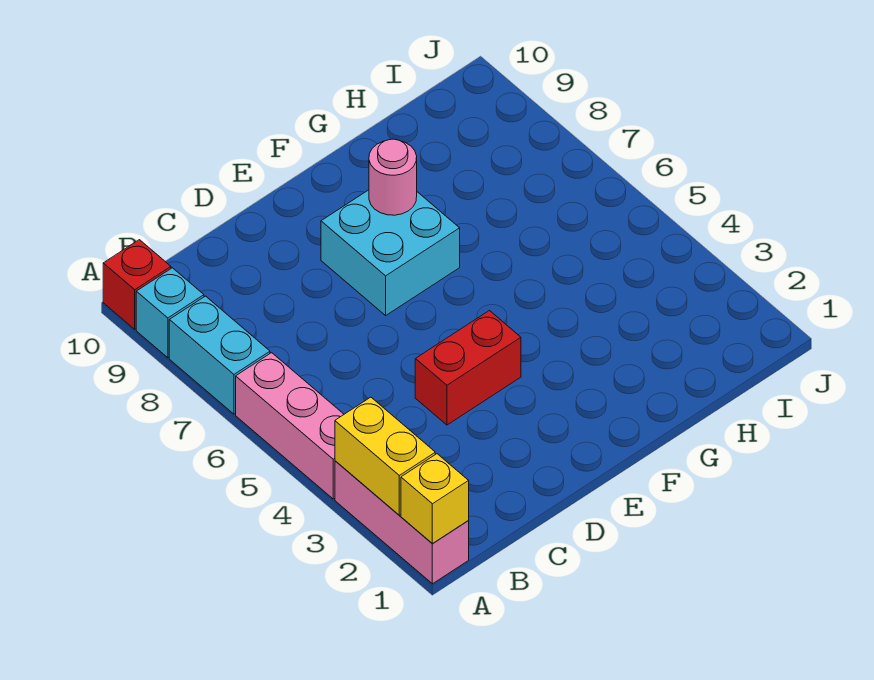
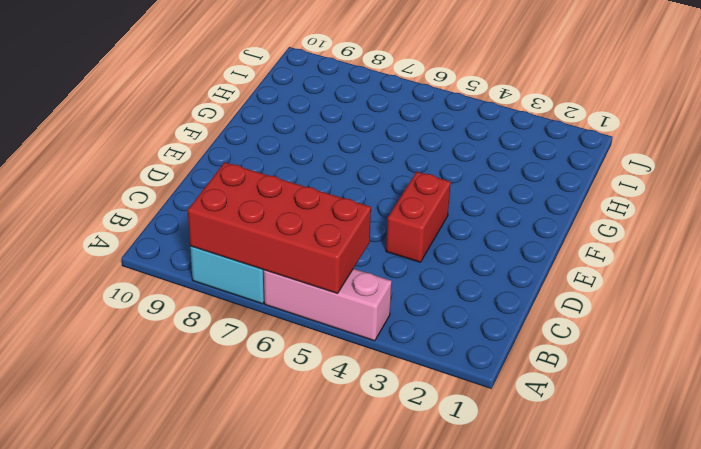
red 2x4 brick [188,162,371,293] -> none
none -> pink 1x3 brick [335,461,469,584]
none -> cyan 1x1 brick [136,268,204,358]

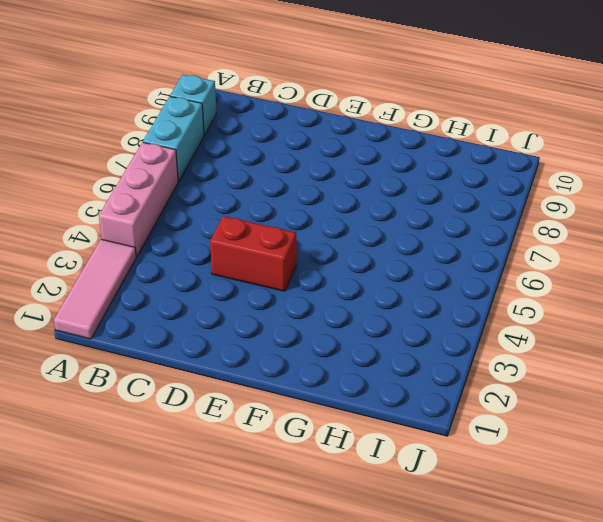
pink 1x3 tile [54,239,136,339] -> pink 1x3 brick [335,461,469,584]
none -> red 1x1 brick [103,240,171,329]
none -> cyan 2x2 brick [321,190,460,315]

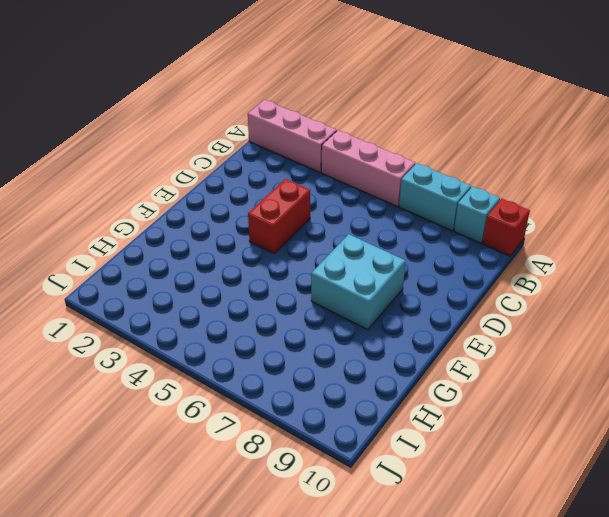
none -> yellow 1x1 brick [401,454,469,543]
none -> yellow 1x2 brick [335,397,435,515]

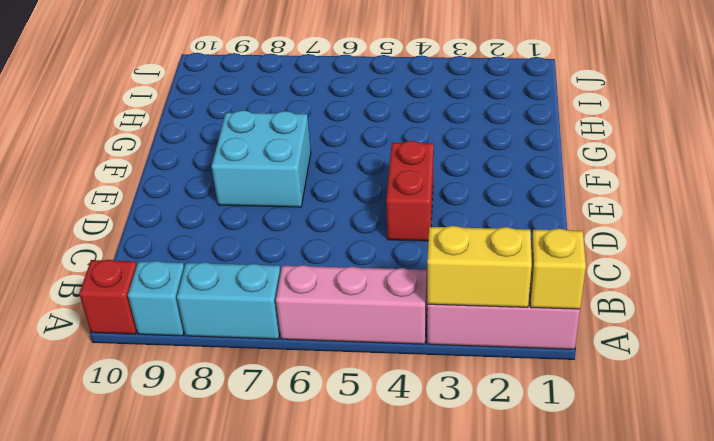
none -> pink 1x1 round brick [369,139,417,215]

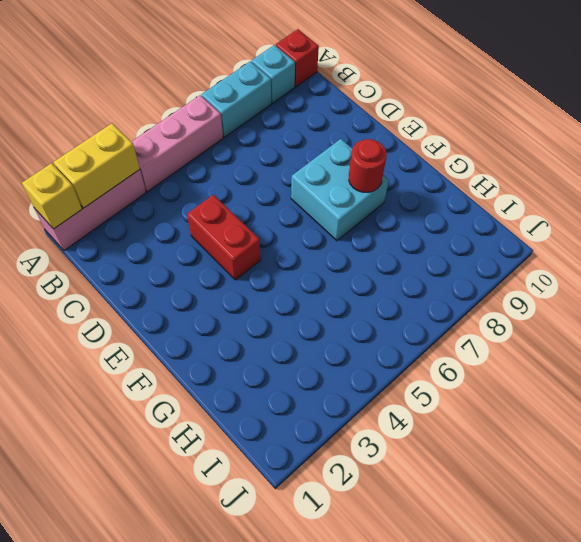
red 1x1 round brick [349,139,387,192] -> pink 1x1 round brick [369,139,417,215]

